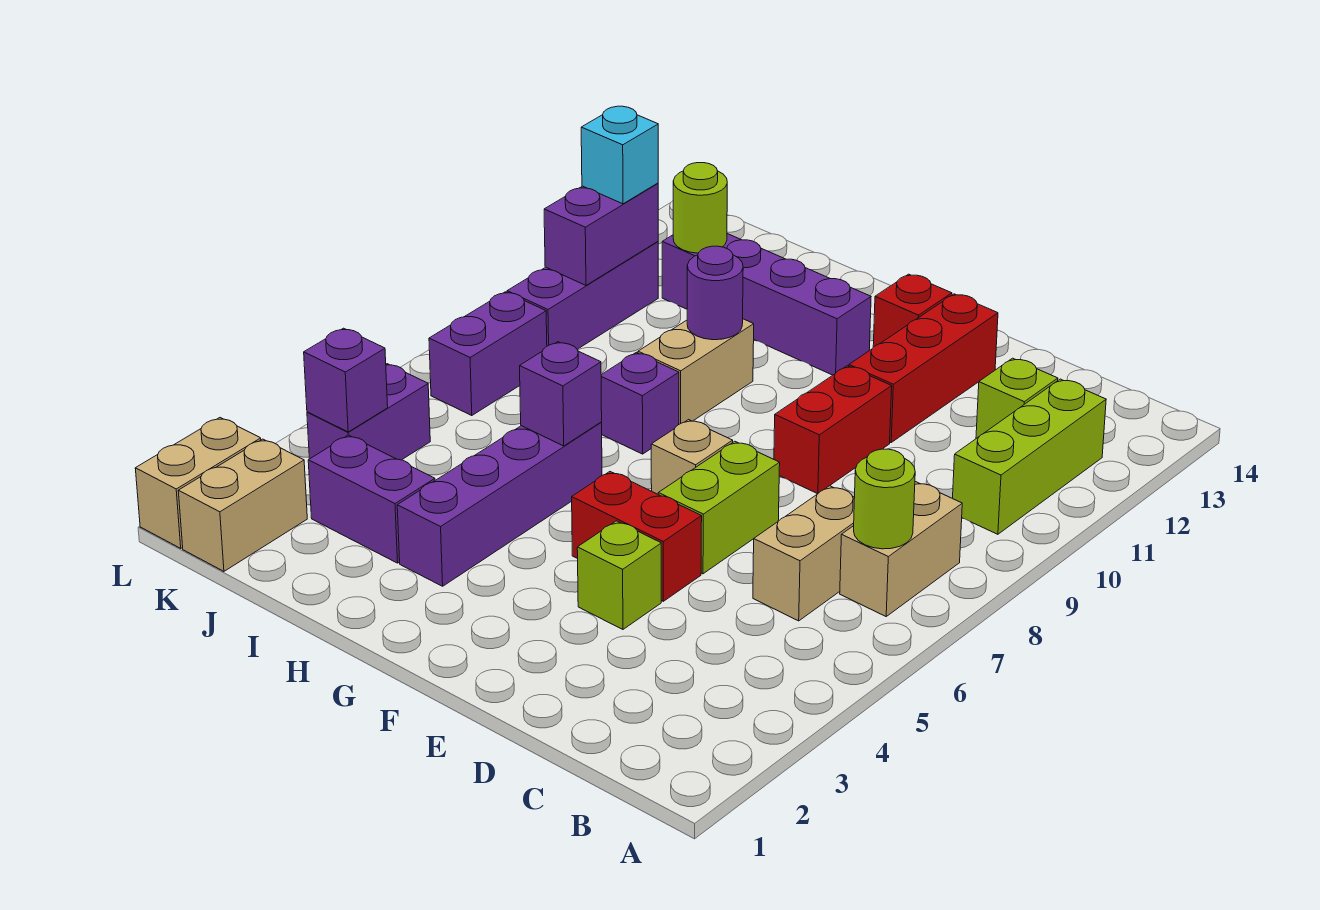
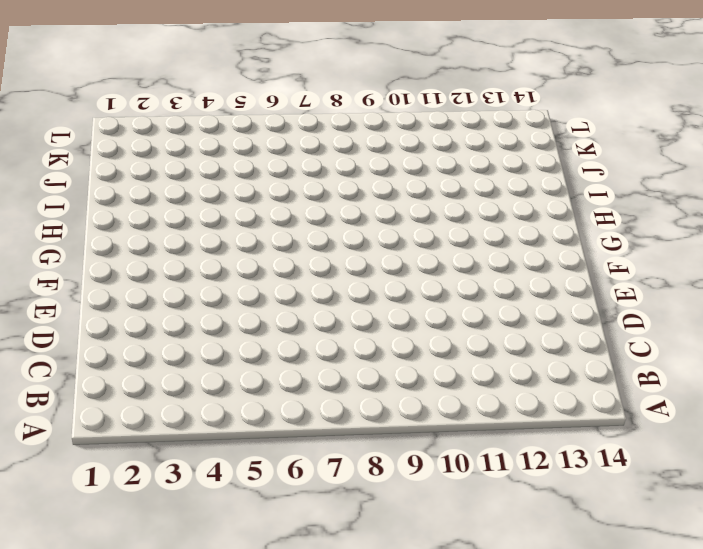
none -> tan 1x2 brick [840,482,962,616]
none -> lime 1x3 brick [953,379,1106,534]
none -> tan 1x2 brick [753,486,855,621]

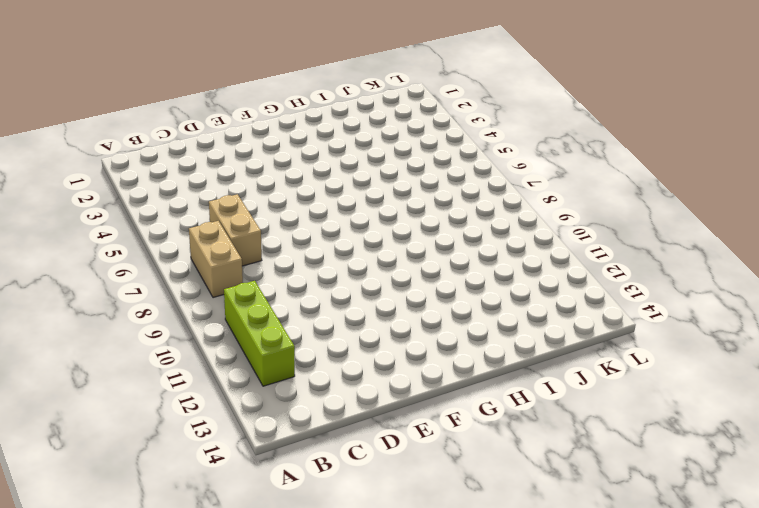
none -> lime 1x1 brick [976,358,1058,438]
none -> lime 1x1 brick [577,521,661,629]
none -> red 1x2 brick [572,472,702,601]

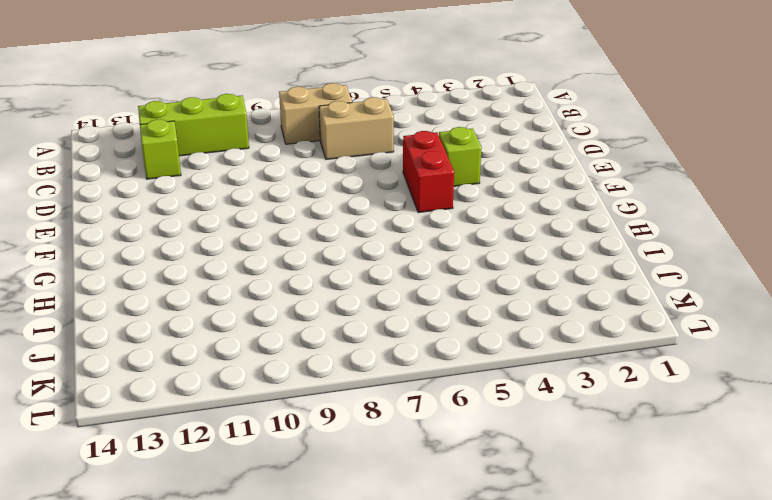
none -> lime 1x2 brick [658,441,780,574]
none -> red 1x2 brick [774,366,892,494]
none -> red 1x3 brick [849,294,998,442]

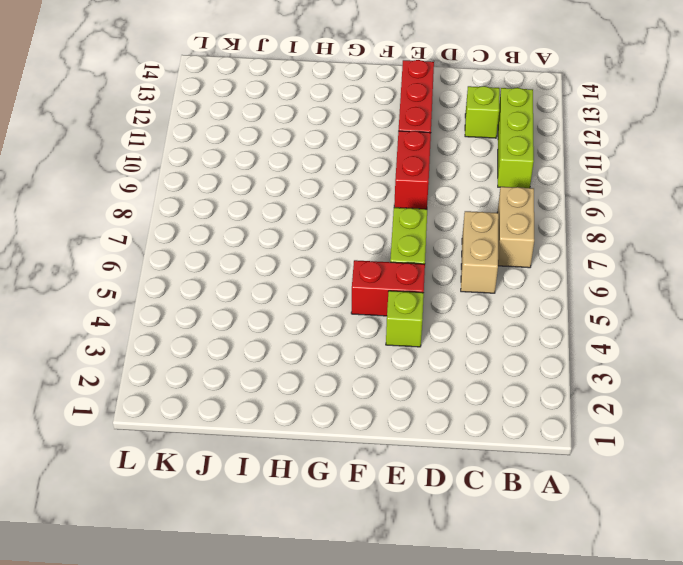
none -> tan 1x1 brick [651,420,733,494]
none -> red 1x1 brick [873,274,952,347]
none -> purple 1x4 brick [662,234,871,375]

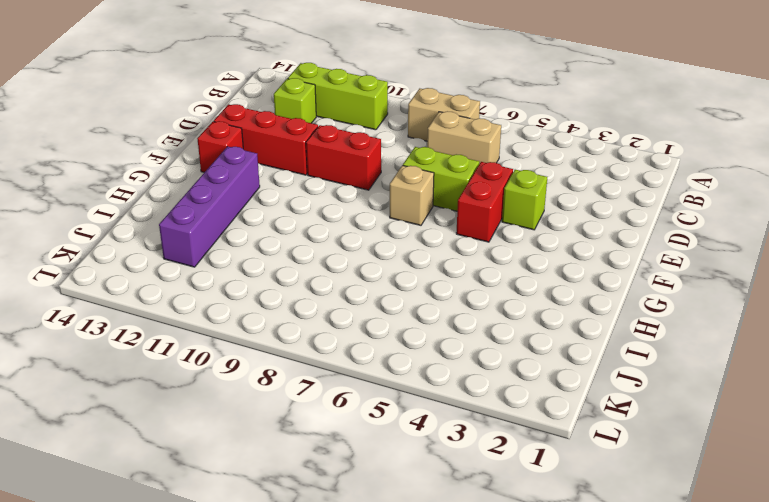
none -> purple 1x4 brick [397,422,602,586]
none -> purple 1x1 brick [601,352,679,454]
none -> tan 1x2 brick [638,319,754,424]

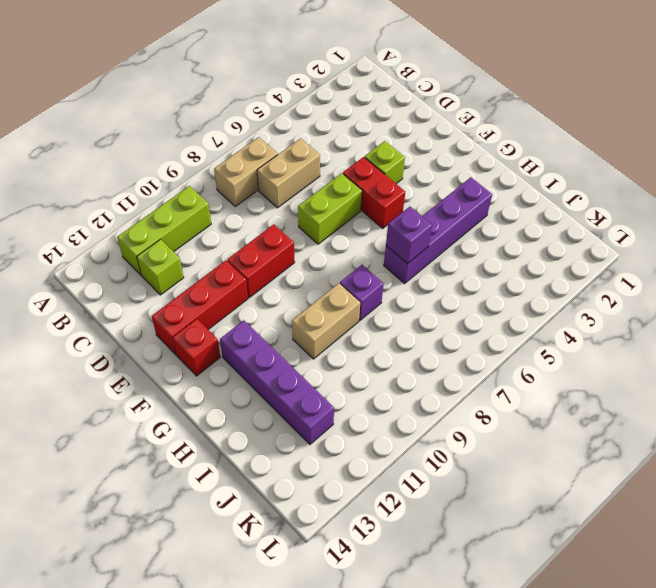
none -> tan 1x1 brick [651,420,733,494]
none -> purple 1x2 brick [308,435,435,563]
none -> tan 1x2 brick [178,439,307,571]

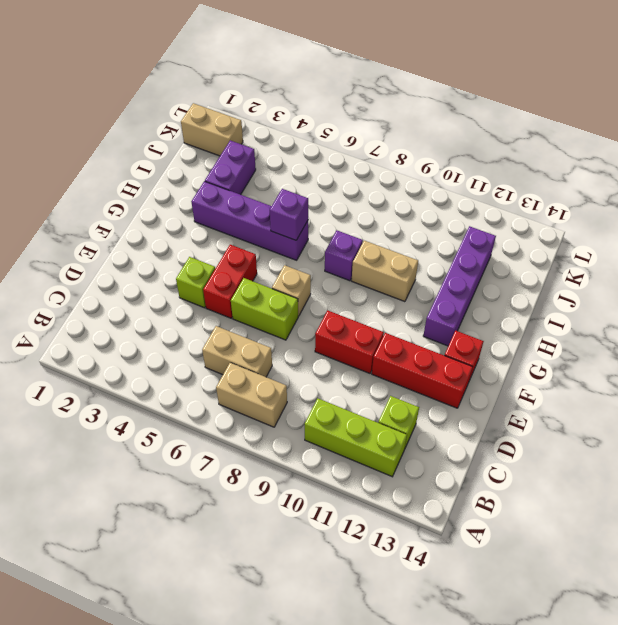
none -> purple 1x2 brick [307,364,430,460]
none -> purple 1x2 brick [429,292,547,416]
none -> purple 1x3 brick [507,242,658,349]

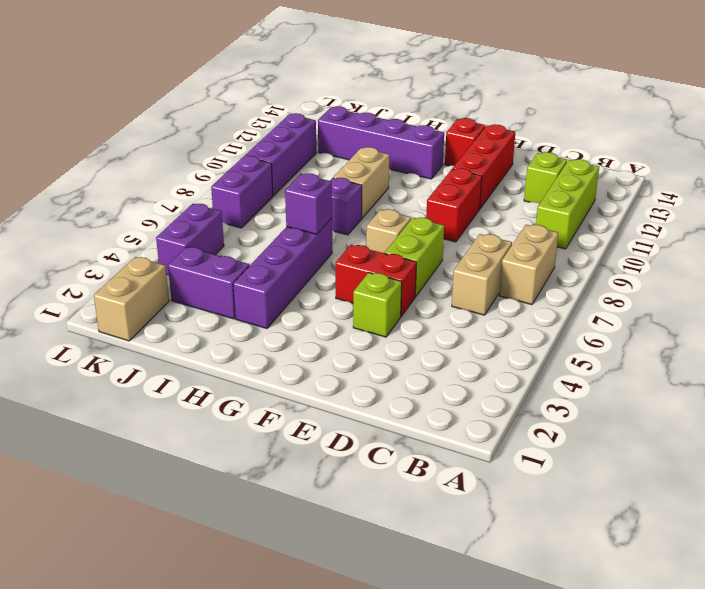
none -> tan 1x2 brick [135,418,261,548]
none -> lime 1x1 round brick [854,449,915,549]
none -> purple 1x1 round brick [687,246,743,340]

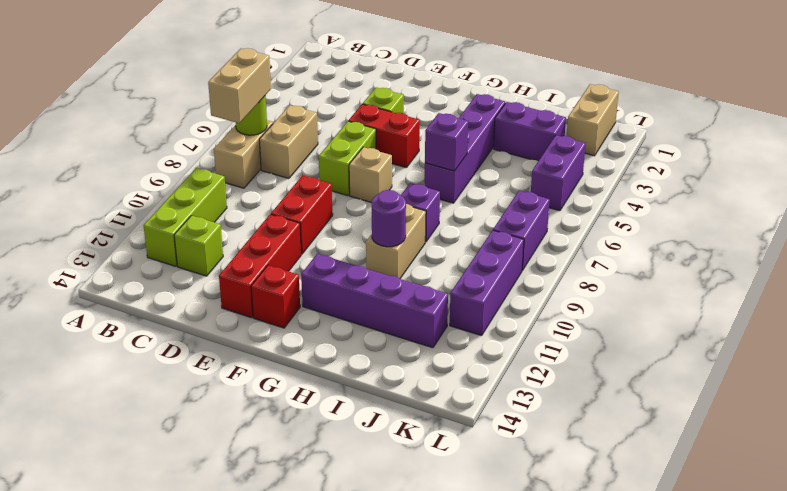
tan 1x2 brick [208,48,271,123] -> tan 1x2 brick moved to [135,418,261,548]
none -> lime 1x1 round brick [673,163,727,253]
none -> purple 1x1 brick [304,328,388,432]
none -> purple 1x2 brick [544,183,658,285]

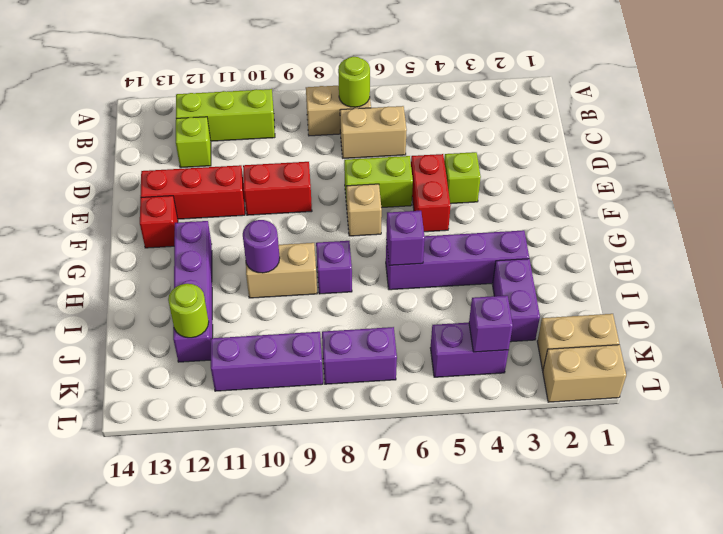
none -> purple 1x2 brick [544,183,658,285]
none -> cyan 1x1 brick [581,106,658,204]

